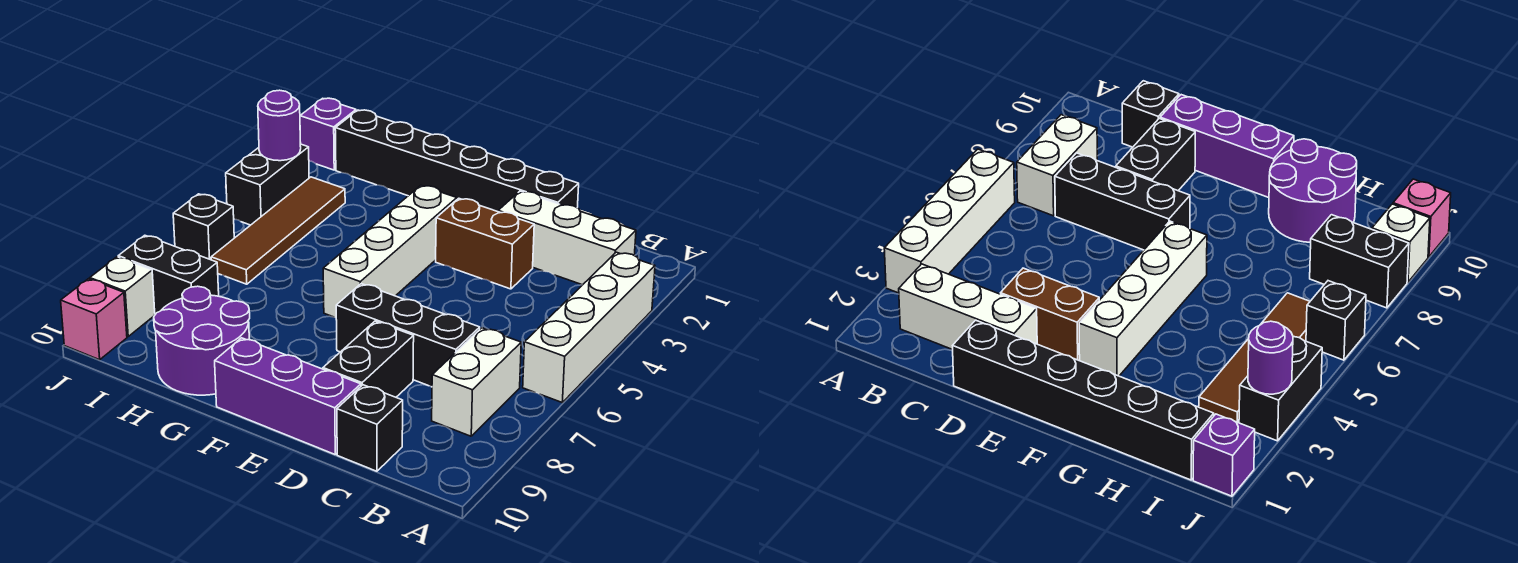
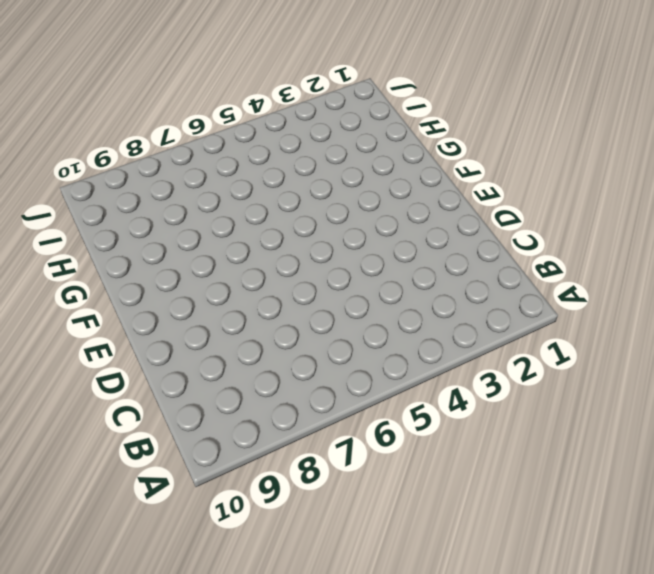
none -> white 1x4 brick [523,252,655,402]
none -> white 1x3 brick [498,191,636,285]
none -> white 1x2 brick [432,328,521,436]

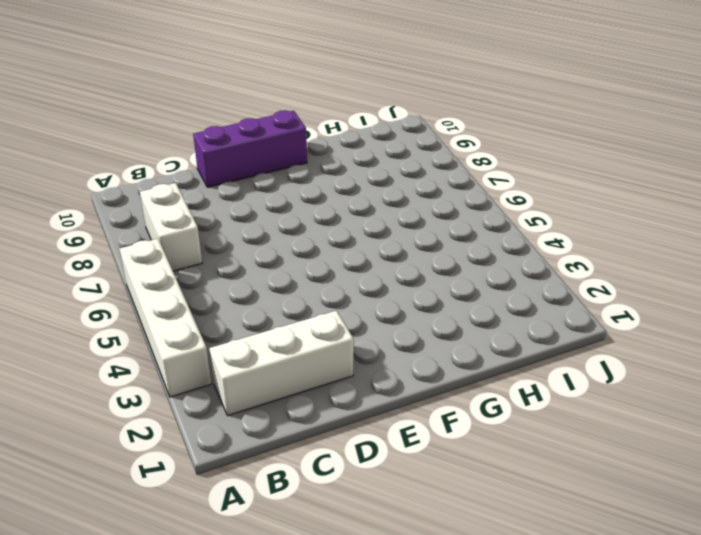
none -> black 1x3 brick [336,284,480,387]
none -> black 1x1 brick [337,385,403,471]
none -> black 1x6 brick [335,110,579,212]

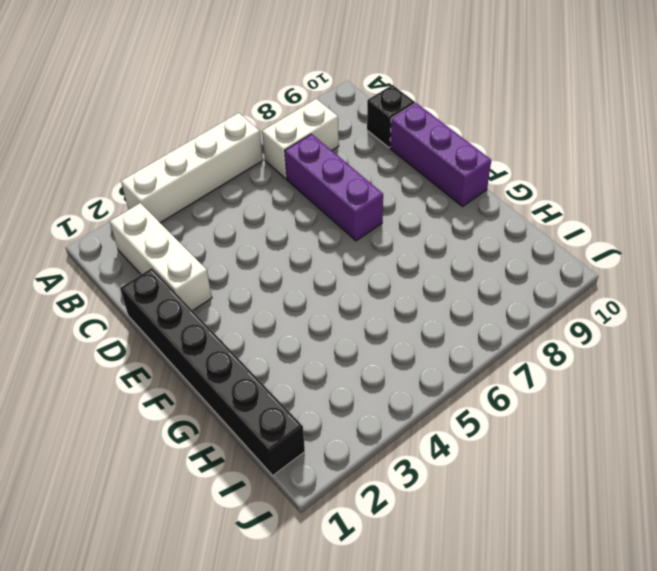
purple 1x3 brick [285,134,383,241] -> black 1x3 brick [336,284,480,387]
none -> brown 1x2 brick [436,198,534,289]
none -> black 1x2 brick [323,321,414,397]
none -> white 1x4 brick [323,185,457,318]

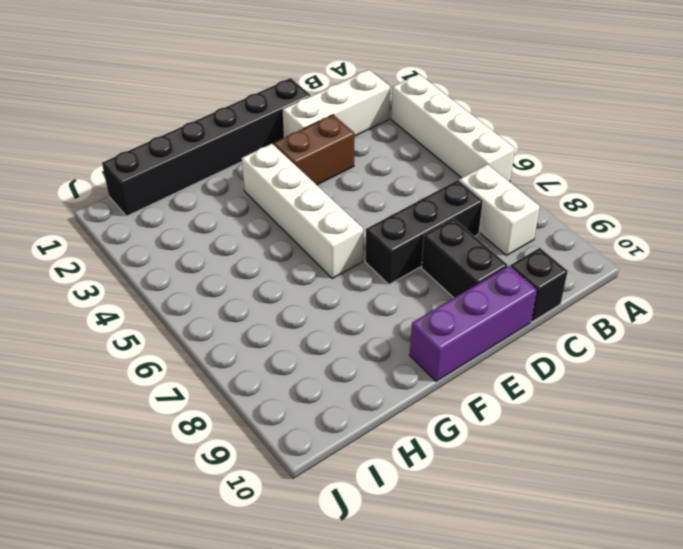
none -> purple 2x2 round brick [154,286,250,395]
none -> brown 1x4 tile [211,177,345,284]
none -> black 1x2 brick [118,235,219,314]

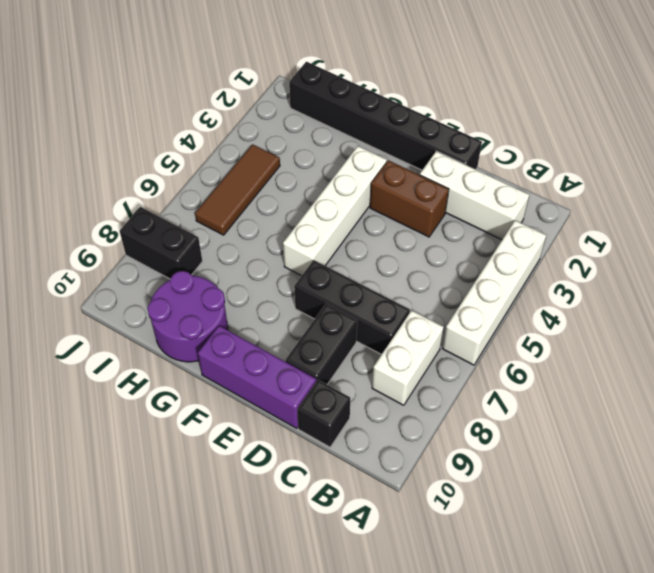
brown 1x3 tile [195,144,280,235] -> brown 1x4 tile [211,177,345,284]
none -> purple 1x1 brick [300,98,356,170]
none -> black 1x2 brick [226,144,309,225]
none -> black 1x1 brick [173,194,234,260]

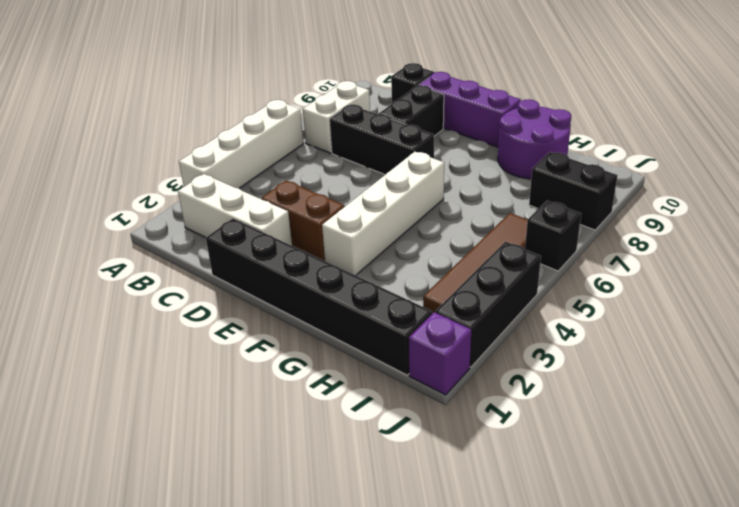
black 1x3 brick [435,242,541,367] -> black 1x2 brick [226,144,309,225]
none -> white 1x1 brick [90,257,155,336]
none -> pink 1x1 brick [61,279,127,360]
none -> purple 1x1 round brick [258,90,301,161]

